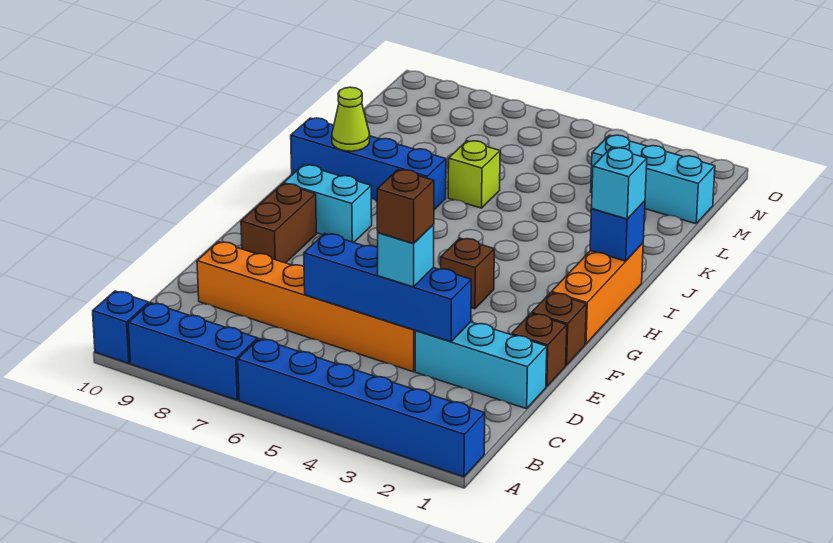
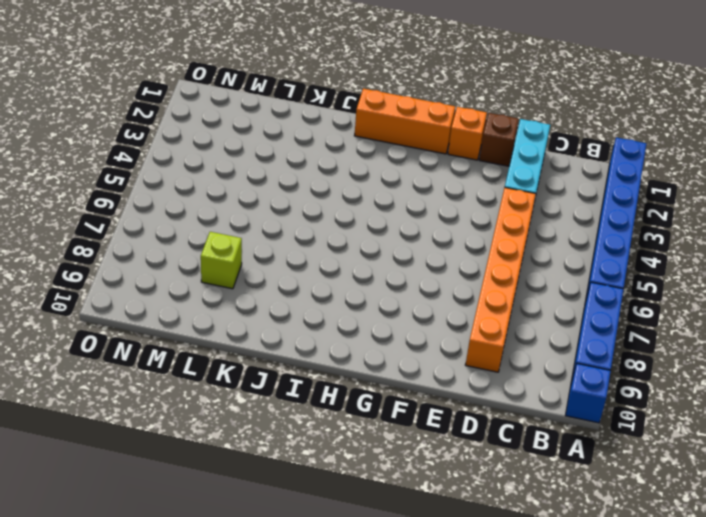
orange 1x1 brick [448,107,487,160] -> brown 1x1 brick [532,293,586,365]
lime 1x1 brick [201,232,242,289] -> lime 1x1 brick moved to [448,141,500,208]
none -> brown 1x2 brick [241,184,316,263]
none -> brown 1x1 brick [441,238,494,309]
none -> cyan 1x2 brick [284,165,372,242]

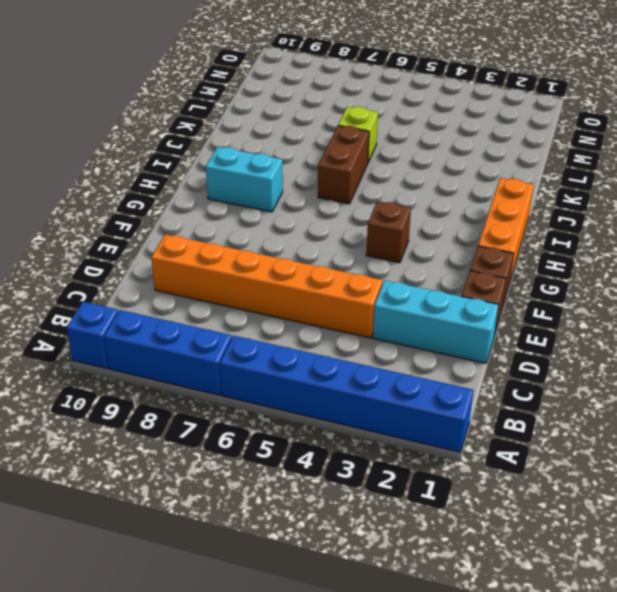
brown 1x2 brick [318,126,369,204] -> brown 1x2 brick moved to [241,184,316,263]
none -> blue 1x4 brick [291,118,446,210]
none -> cyan 1x3 brick [591,135,715,224]
none -> blue 1x4 brick [304,234,471,342]

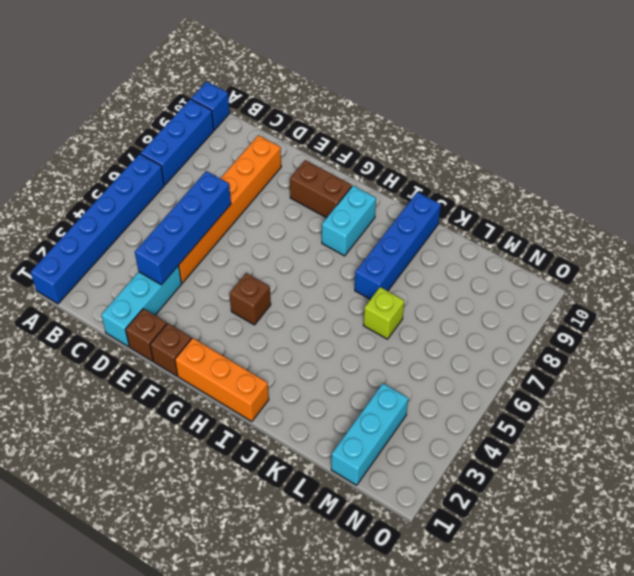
none -> blue 1x1 brick [590,201,645,261]
none -> lime 1x1 cone [332,87,370,151]
none -> cyan 1x1 brick [378,225,434,287]

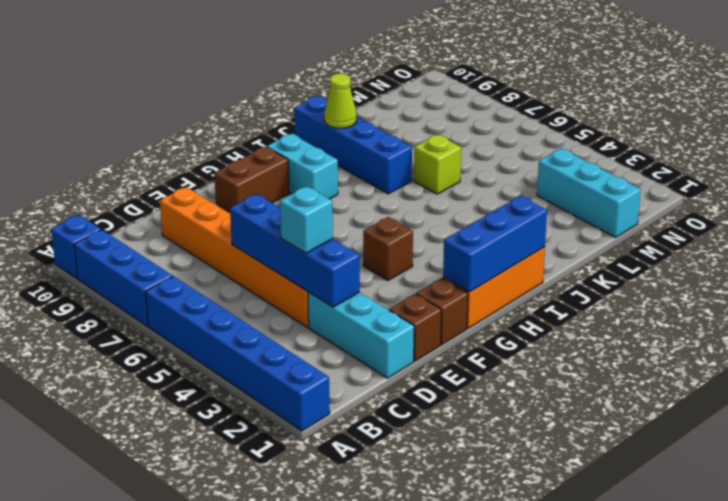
blue 1x3 brick [443,196,547,292] -> blue 1x1 brick [590,201,645,261]
none -> cyan 1x1 brick [592,148,647,219]
none -> brown 1x1 brick [377,170,434,244]

